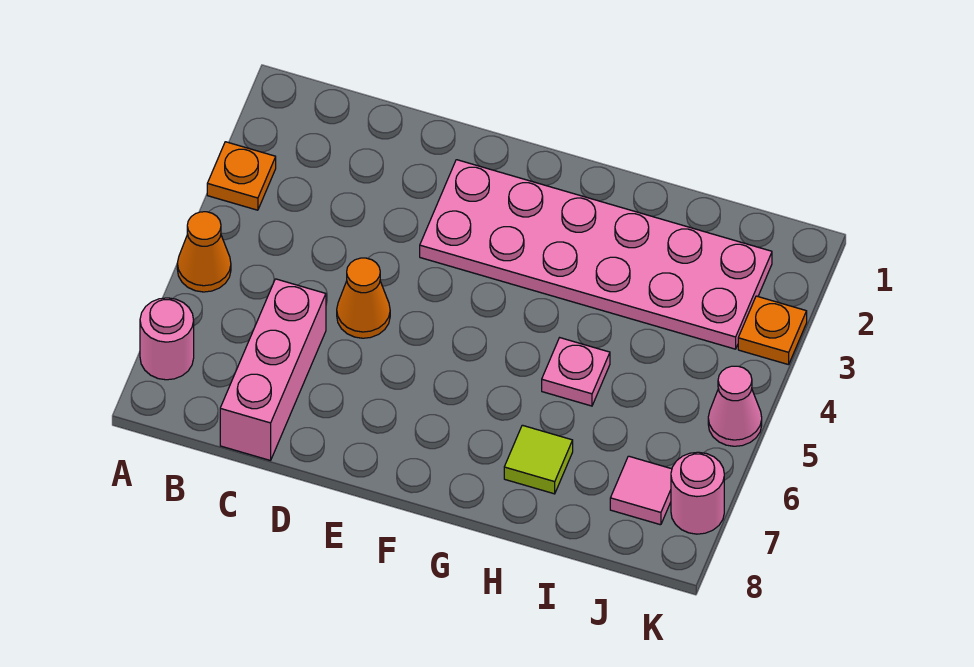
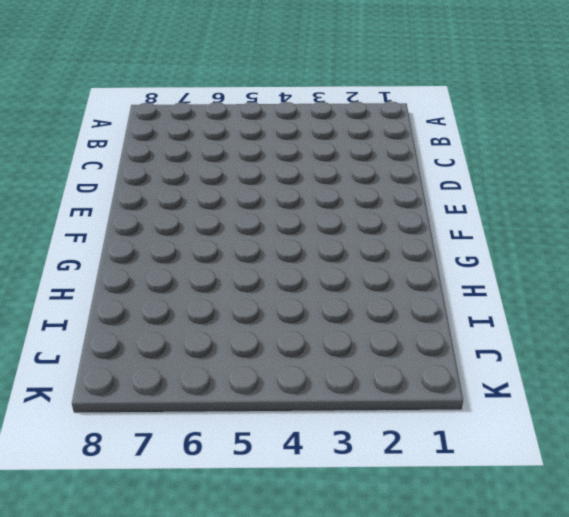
none -> orange 1x1 plate [207,142,276,210]
none -> orange 1x1 cone [177,212,231,292]
none -> pink 1x1 round brick [140,298,194,380]

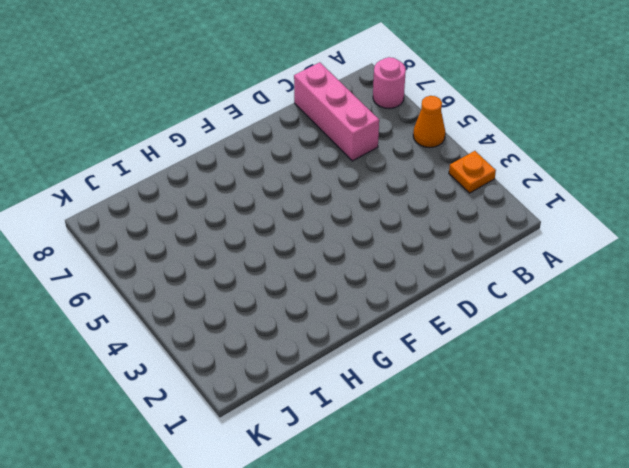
none -> orange 1x1 cone [337,258,390,338]
none -> pink 2x6 plate [420,160,772,349]
none -> pink 1x1 plate [542,338,610,406]

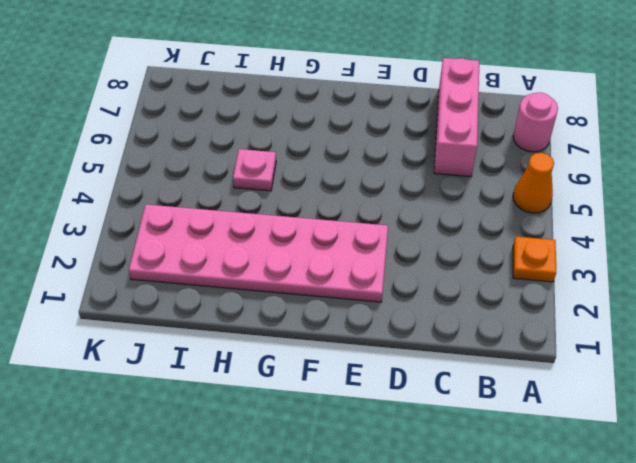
none -> orange 1x1 cone [337,258,390,338]
none -> lime 1x1 tile [504,425,573,494]
none -> pink 1x1 tile [610,456,672,525]

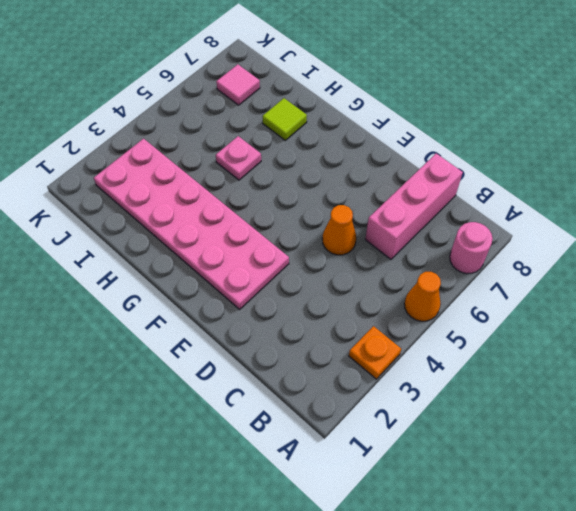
none -> orange 1x1 plate [738,296,807,365]
none -> pink 1x1 cone [708,366,762,446]
none -> pink 1x1 round brick [671,452,724,534]

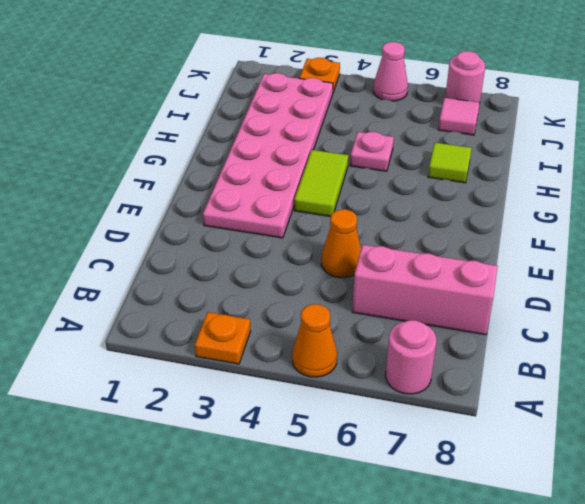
lime 1x2 tile [294,150,348,217] -> none

